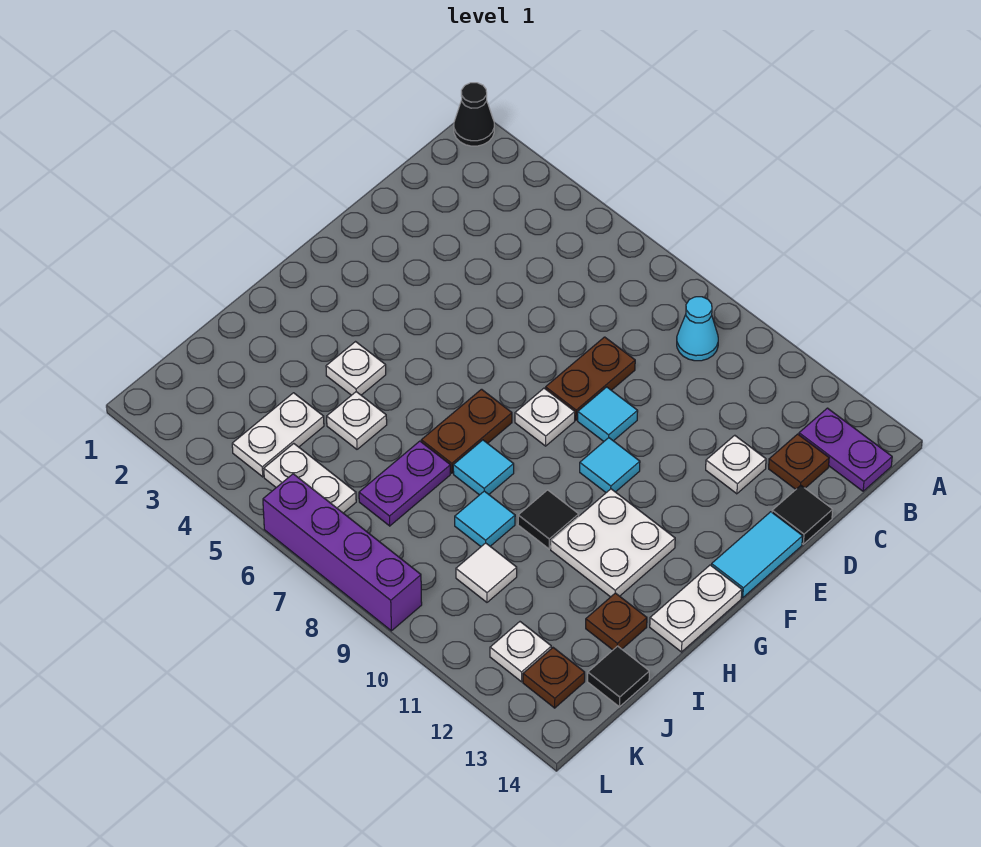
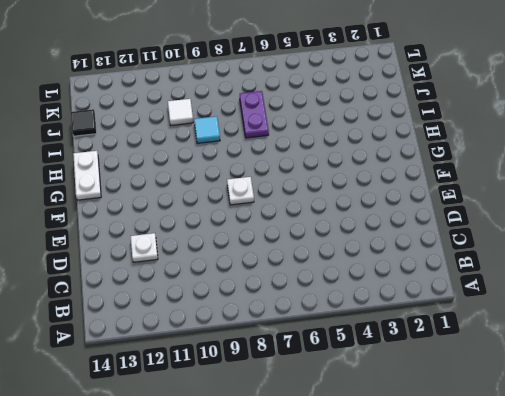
none -> black 1x1 cone [454,83,494,146]
none -> cyan 1x1 cone [677,297,718,361]
none -> purple 1x2 plate [799,408,892,491]

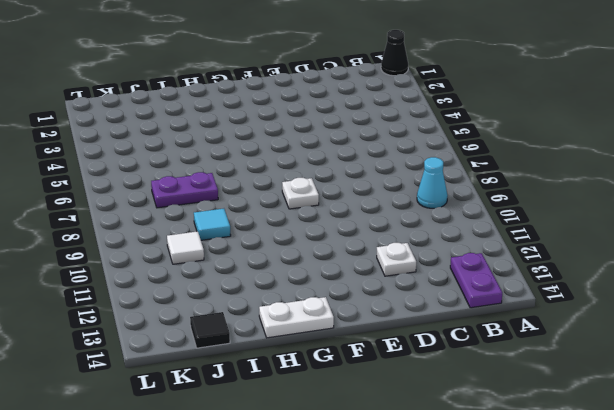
none -> brown 1x1 plate [769,434,829,489]
none -> brown 1x2 plate [546,337,635,420]
none -> black 1x1 tile [772,485,833,544]

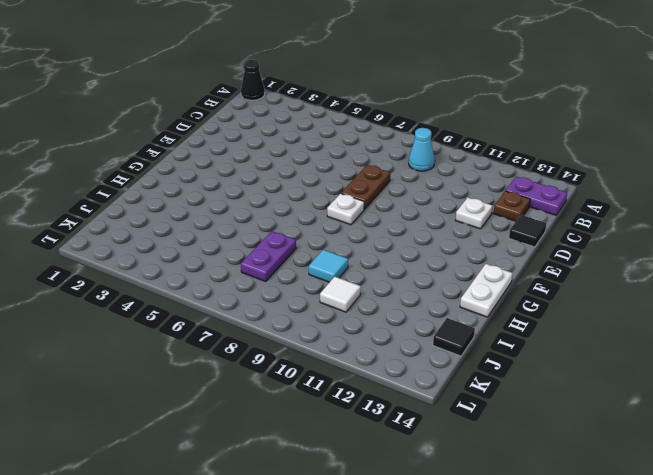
none -> cyan 1x1 tile [578,387,638,441]
none -> cyan 1x2 tile [711,512,803,598]
none -> cyan 1x1 tile [580,438,640,493]

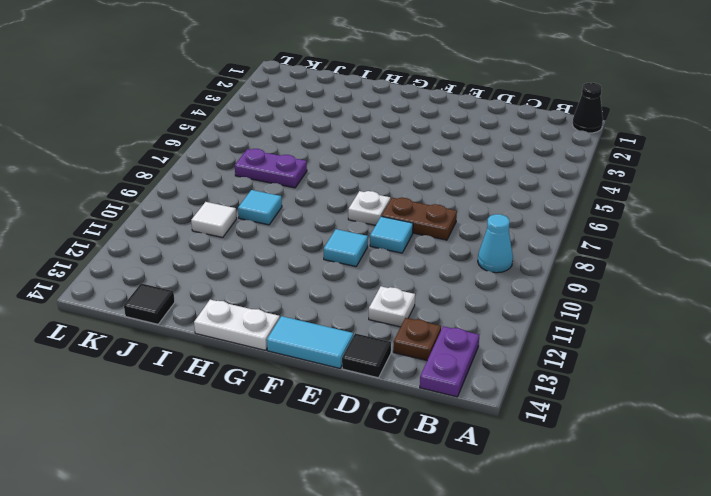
none -> brown 1x2 plate [421,389,512,473]
none -> white 2x2 plate [551,489,675,597]
none -> white 1x1 plate [326,342,386,395]

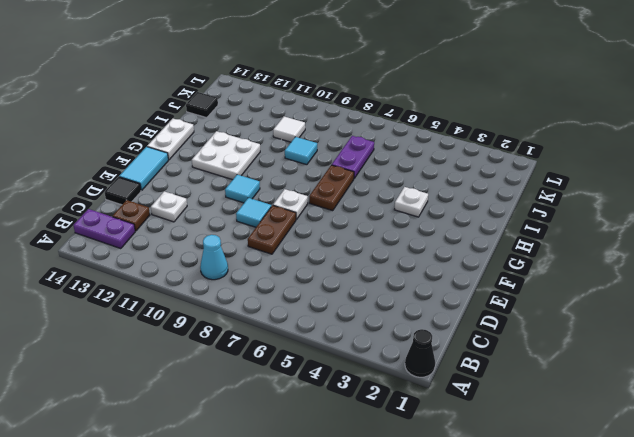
none -> cyan 1x1 tile [453,440,514,495]
none -> black 1x1 tile [518,490,579,549]
none -> white 1x1 plate [327,392,387,449]

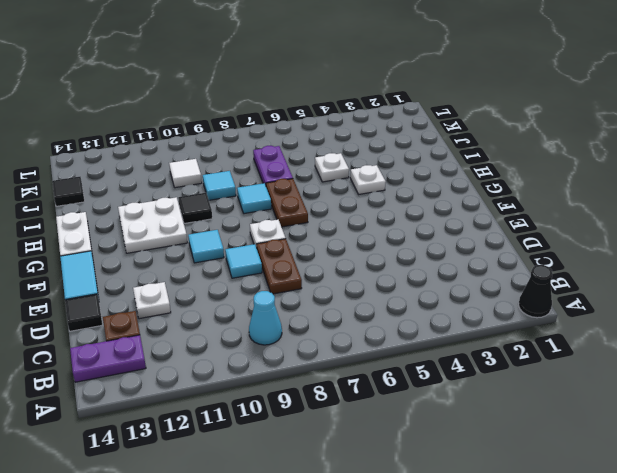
none -> brown 1x1 plate [586,593,647,650]
none -> white 1x2 plate [232,393,324,477]
none -> white 1x2 plate [264,444,356,513]

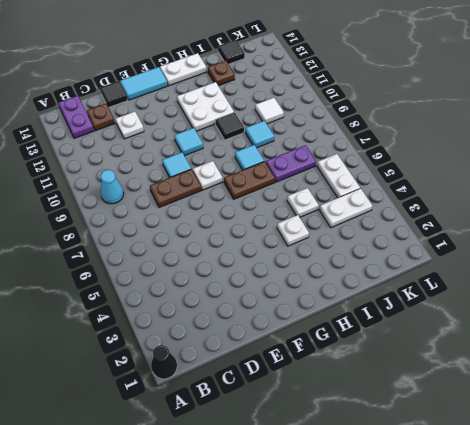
none -> white 1x1 plate [490,622,551,682]
none -> brown 1x1 plate [523,648,585,708]
none -> purple 1x4 brick [263,474,422,631]

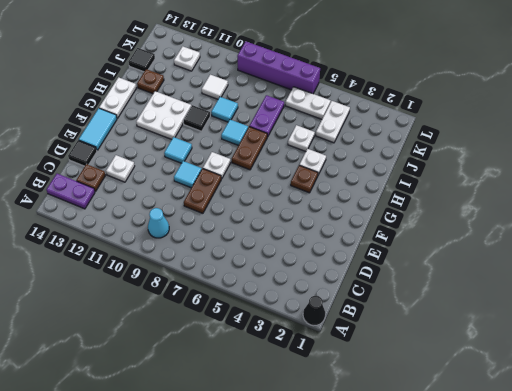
brown 1x1 plate [291,165,318,193] -> brown 1x1 plate moved to [523,648,585,708]

